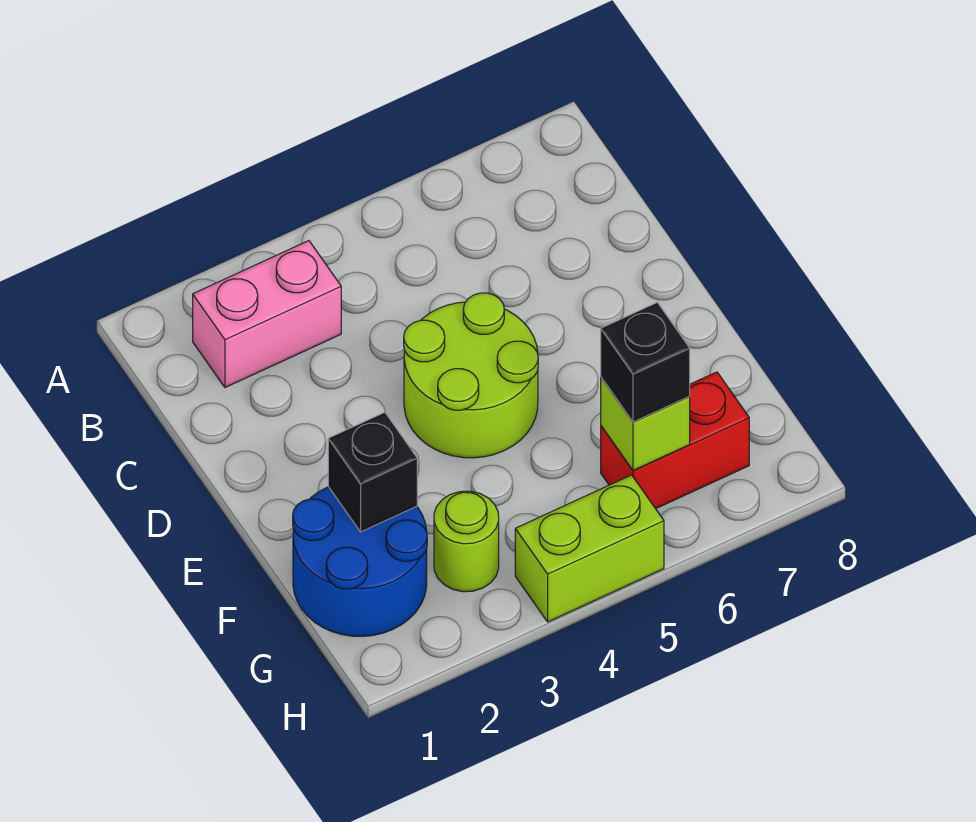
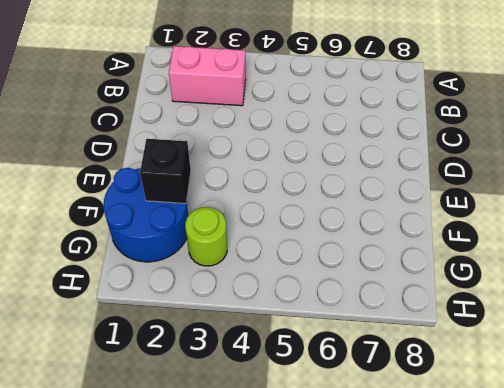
none -> lime 2x2 round brick [404,293,538,458]
none -> red 1x2 brick [601,372,749,509]

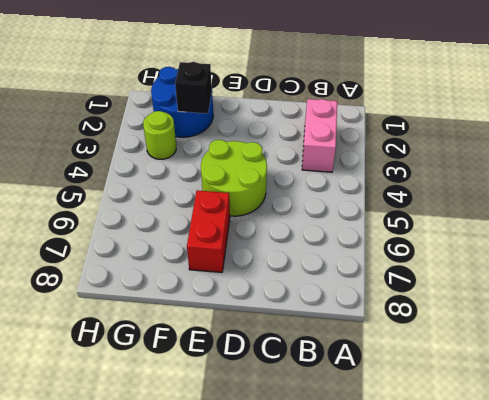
red 1x2 brick [187,190,230,272] -> red 1x2 brick moved to [601,372,749,509]
none -> lime 1x2 brick [515,475,664,622]
none -> lime 1x1 brick [601,378,690,470]

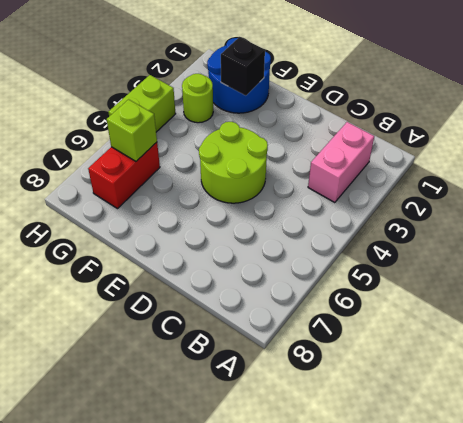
none -> black 1x1 brick [601,302,690,422]

